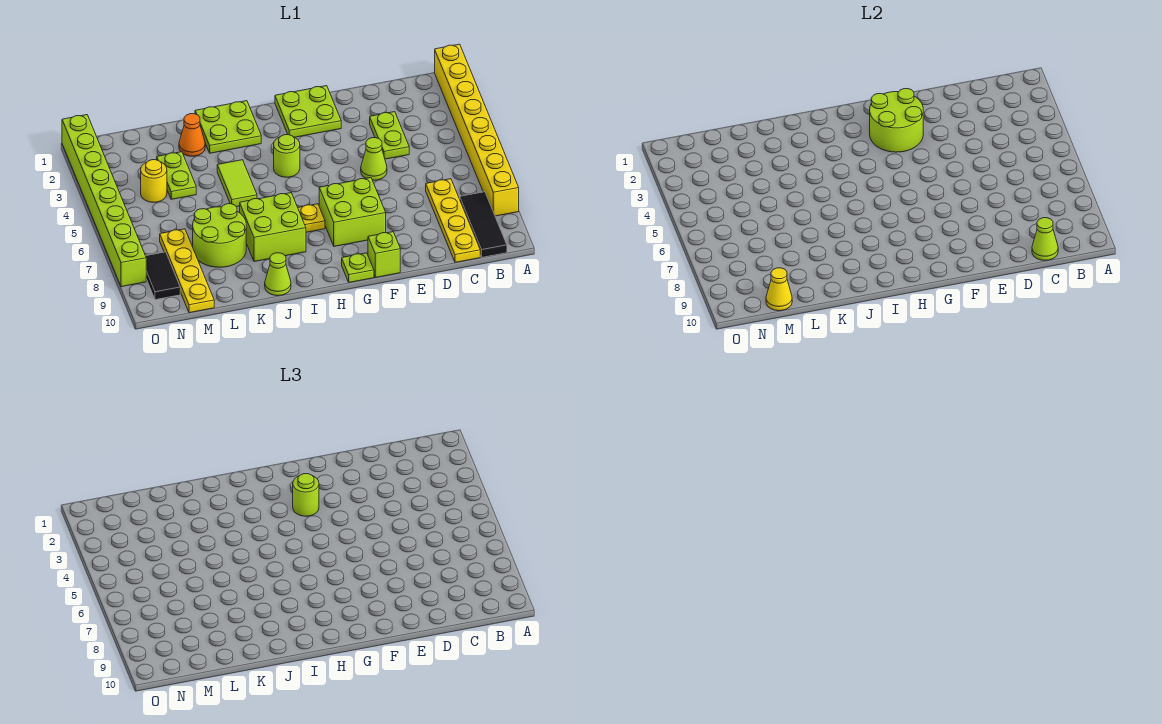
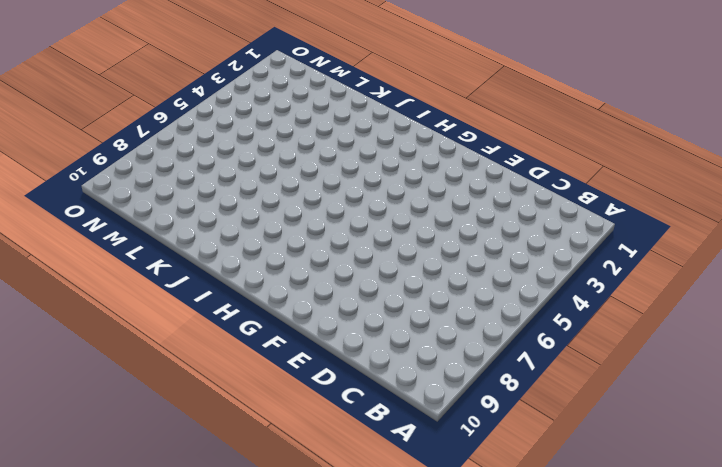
none -> yellow 1x8 brick [435,44,519,216]
none -> black 1x3 tile [460,192,507,257]
none -> yellow 1x4 plate [426,179,480,262]

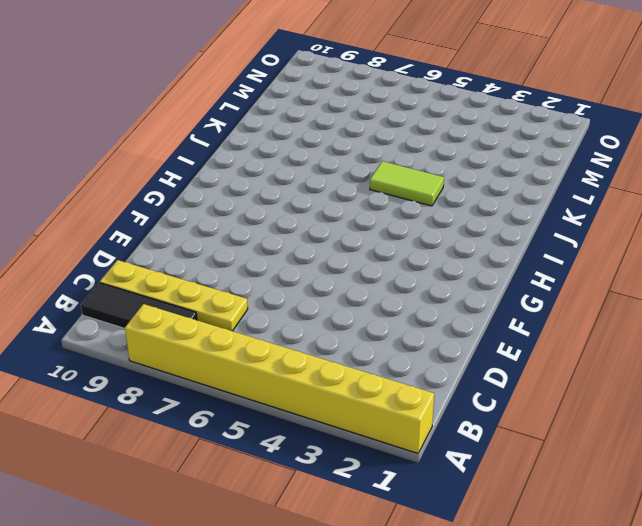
none -> lime 1x2 plate [370,112,409,159]
none -> lime 1x1 cone [361,138,387,180]
none -> lime 2x2 plate [275,86,341,137]

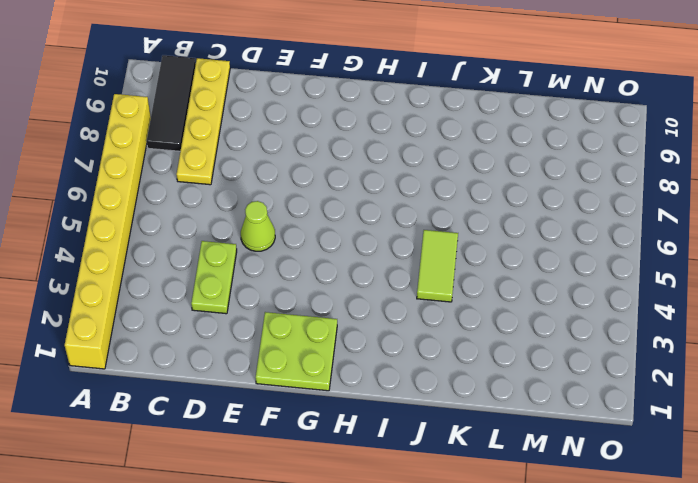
none -> lime 2x2 brick [319,178,386,246]
none -> lime 1x1 brick [368,232,400,278]
none -> lime 1x1 plate [342,253,374,282]

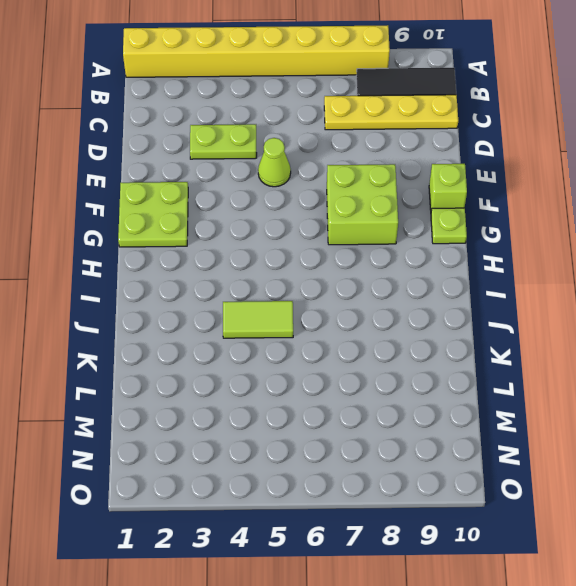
none -> lime 1x1 round brick [274,135,300,177]
none -> yellow 1x1 plate [298,204,325,232]
none -> lime 2x2 plate [195,101,261,153]

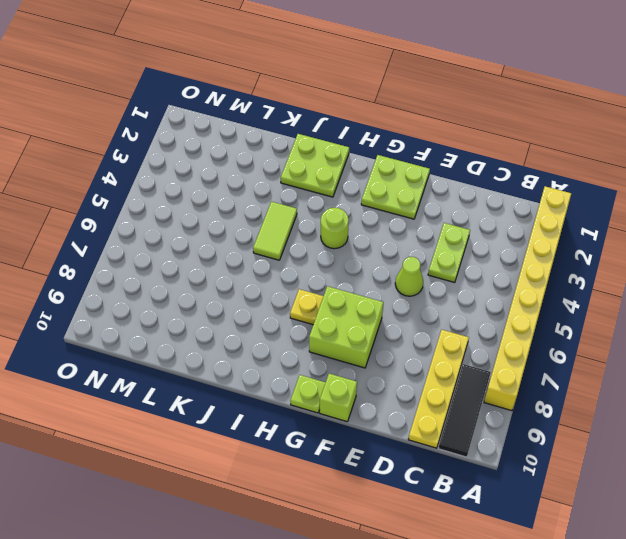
none -> lime 2x2 brick [240,193,306,262]
none -> lime 1x1 cone [265,253,291,296]
none -> orange 1x1 cone [179,114,205,156]

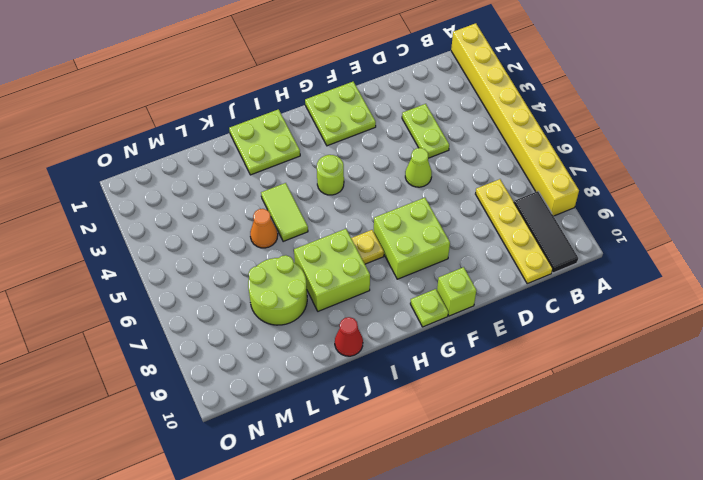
red 1x1 cone [335,317,363,356] -> lime 1x1 cone [265,253,291,296]
orange 1x1 cone [250,209,278,248] -> orange 1x1 cone moved to [179,114,205,156]
none -> lime 1x2 plate [157,152,196,199]
none -> yellow 1x1 round brick [141,160,167,202]
none -> yellow 1x4 plate [160,229,214,313]

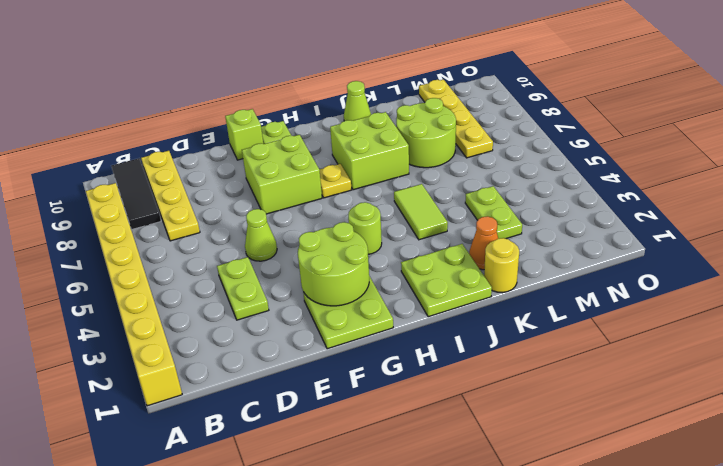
yellow 1x1 round brick [484,238,519,293] -> yellow 1x1 round brick moved to [141,160,167,202]
none -> black 1x2 tile [146,252,180,300]
none -> lime 1x8 brick [62,115,146,287]
none -> lime 1x1 cone [1032,218,1058,260]

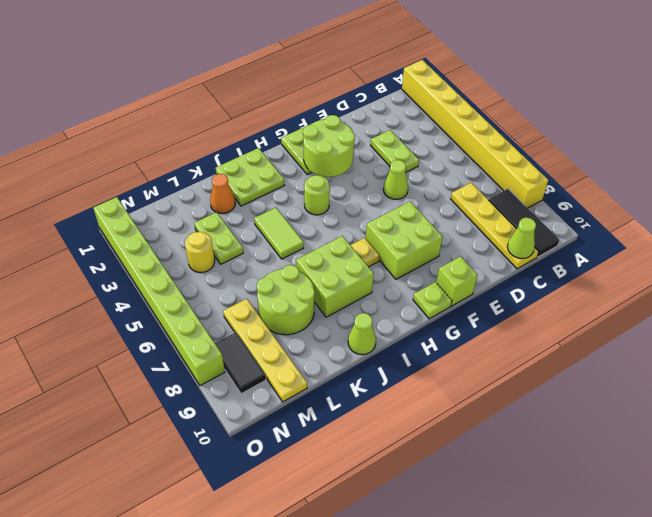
none -> yellow 1x1 cone [766,268,792,311]
none -> lime 1x1 round brick [293,474,319,516]

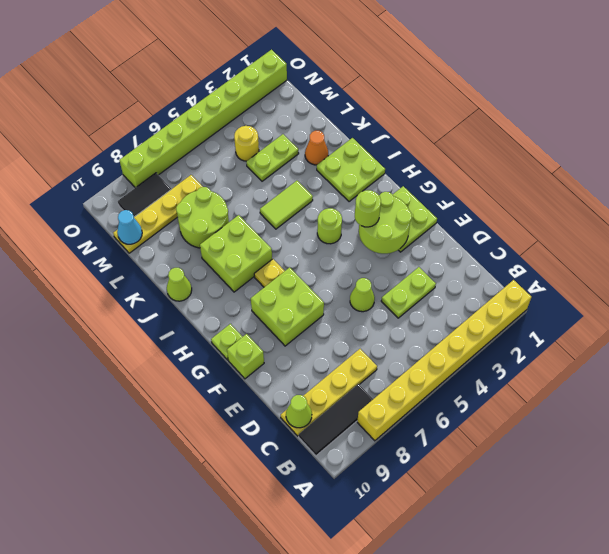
cyan 1x1 cone [117,210,142,244] -> yellow 1x1 cone [766,268,792,311]

